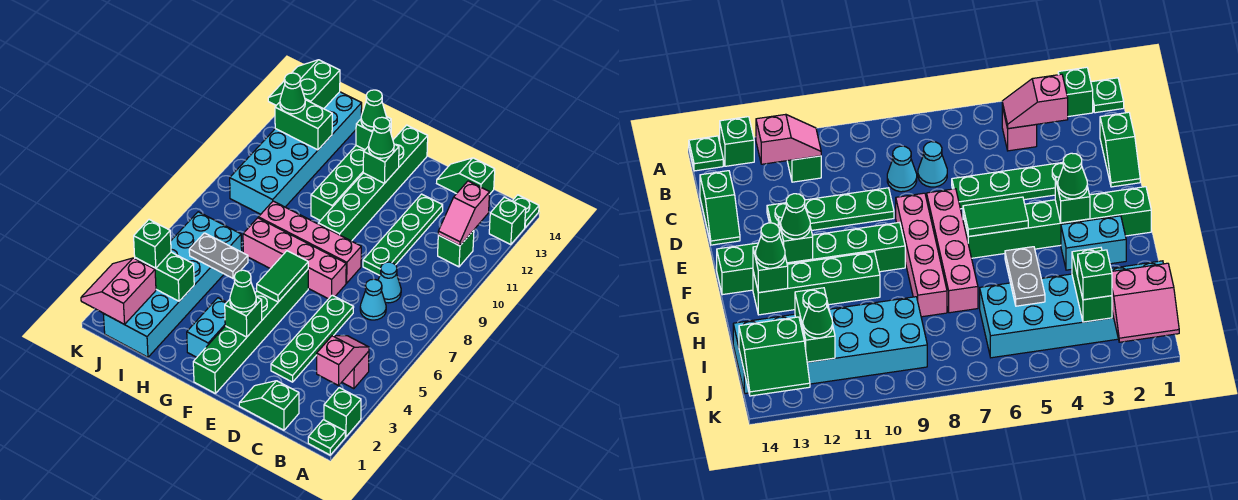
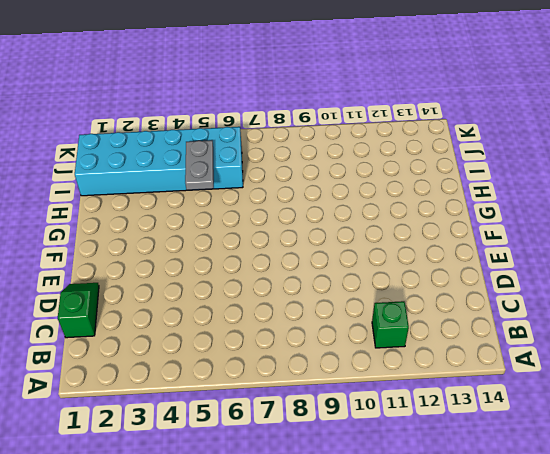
none -> green 1x1 plate [308,420,345,455]
none -> green 1x1 brick [324,388,361,437]
none -> green 1x1 brick [489,197,526,245]
none -> green 1x1 plate [513,195,539,228]

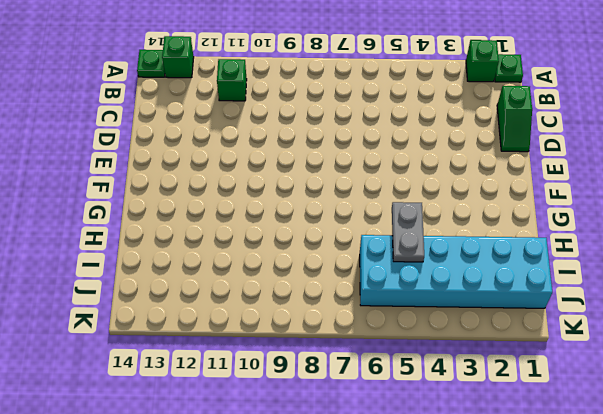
none -> pink 1x1 brick [342,351,369,389]
none -> cyan 1x1 cone [360,279,386,320]
none -> cyan 1x1 cone [378,262,401,303]
none -> green 1x2 slope [437,158,495,194]

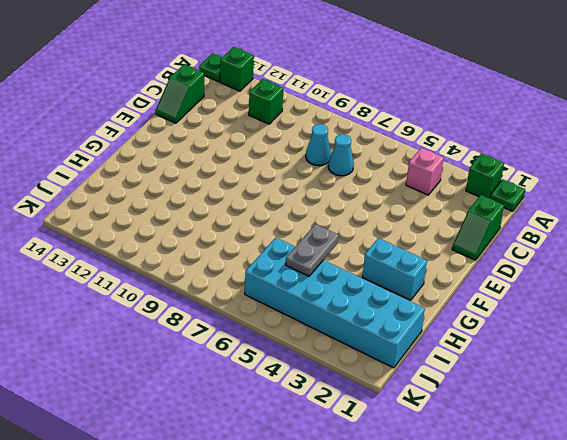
none -> green 1x4 plate [271,295,354,382]
none -> green 1x4 plate [363,194,443,275]
none -> pink 1x4 brick [243,218,346,299]
none -> pink 1x4 brick [258,201,361,283]

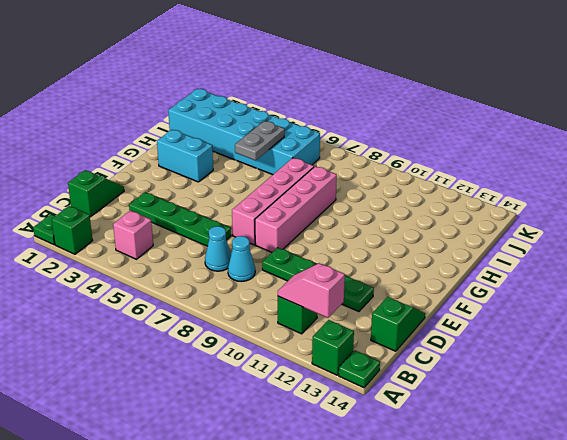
none -> green 1x6 brick [193,270,308,394]
none -> green 1x6 brick [318,125,428,241]
none -> green 1x4 brick [311,146,365,220]
none -> cyan 2x6 brick [230,92,362,214]

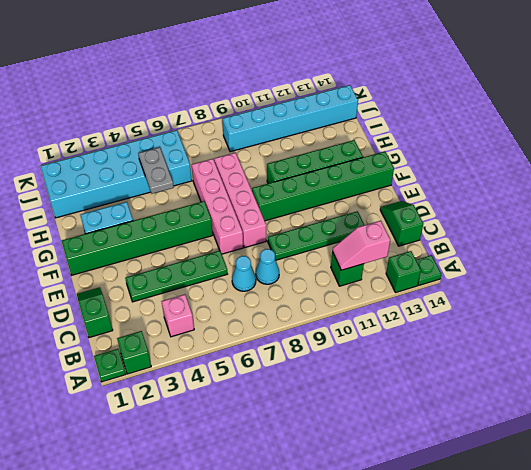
cyan 1x6 brick [223,85,358,152] -> cyan 2x6 brick [230,92,362,214]
none -> pink 1x2 slope [317,336,369,386]
none -> green 1x1 brick [225,297,262,337]
none -> green 1x2 tile [257,251,308,302]
none -> green 1x1 brick [363,144,399,183]

